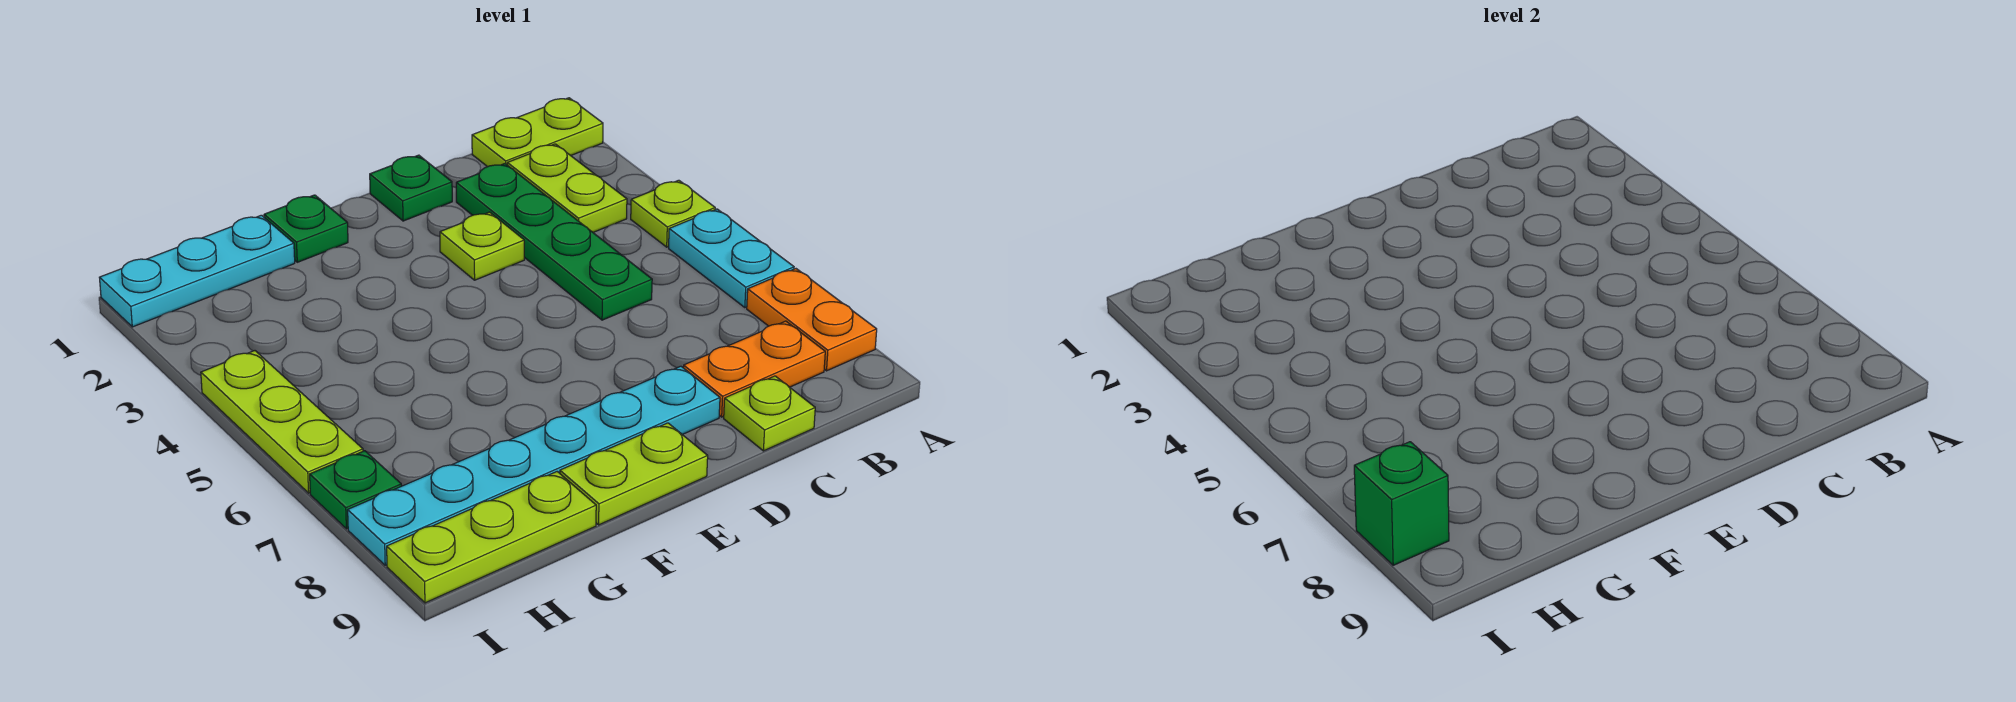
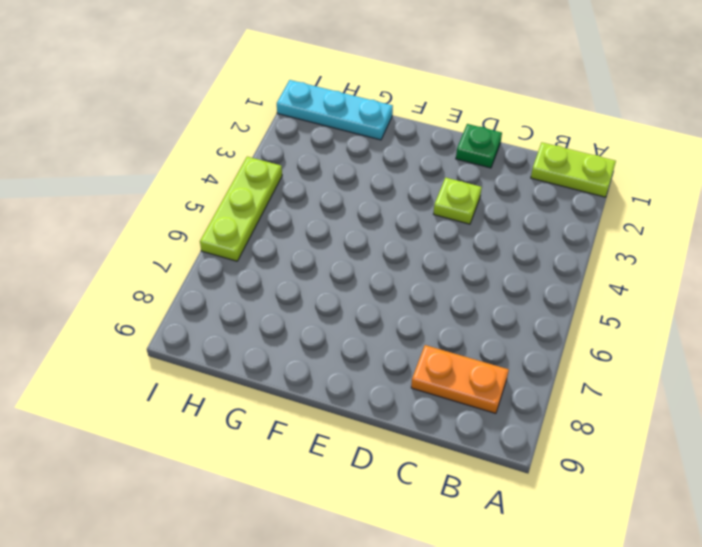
none -> lime 1x1 plate [631,180,715,247]
none -> cyan 1x2 plate [669,209,794,307]
none -> orange 1x2 plate [747,269,877,371]

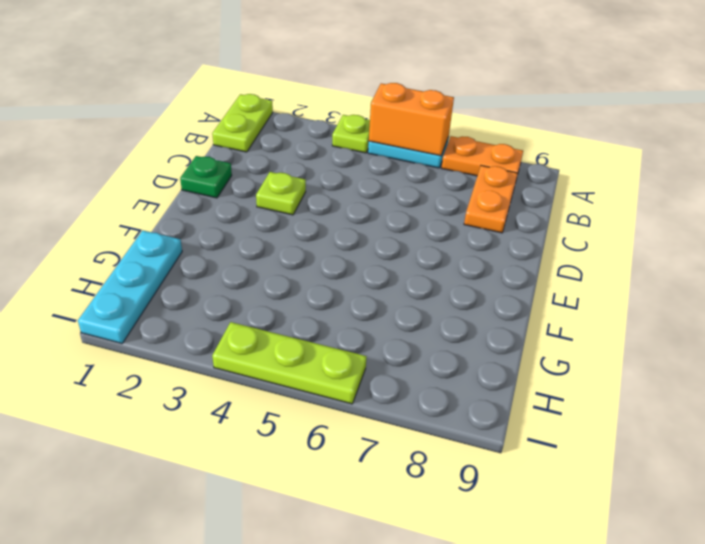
orange 1x2 brick [369,83,454,156] -> none
none -> lime 1x2 plate [507,144,627,232]
none -> green 1x4 plate [456,164,652,320]
none -> lime 1x1 plate [724,376,815,451]

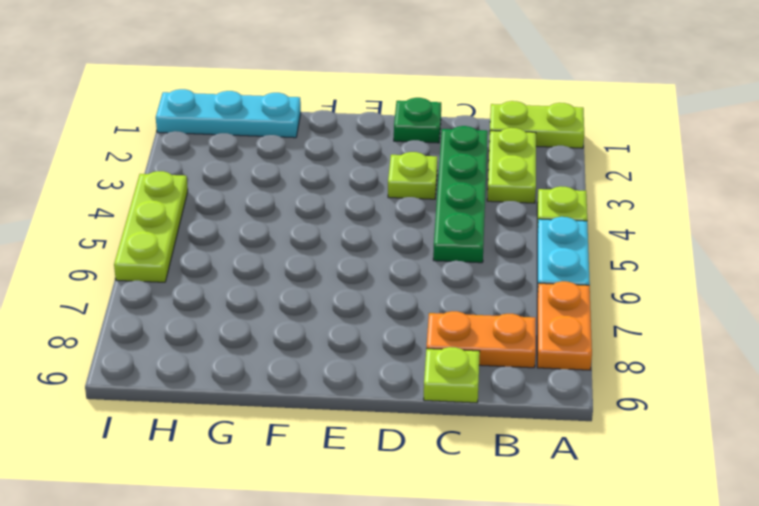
none -> cyan 1x6 plate [348,366,720,565]
none -> lime 1x2 plate [560,423,708,525]
none -> green 1x1 plate [264,195,348,262]

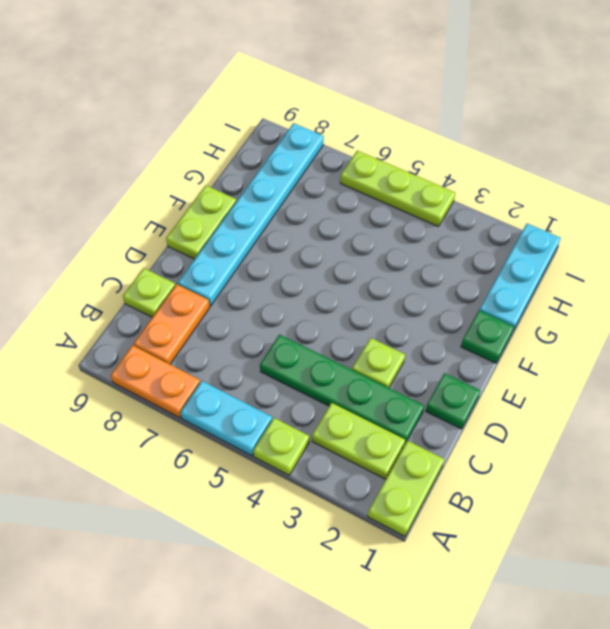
none -> lime 1x3 plate [387,472,596,603]
none -> green 1x1 plate [310,451,401,529]
none -> green 1x1 brick [1354,442,1449,565]

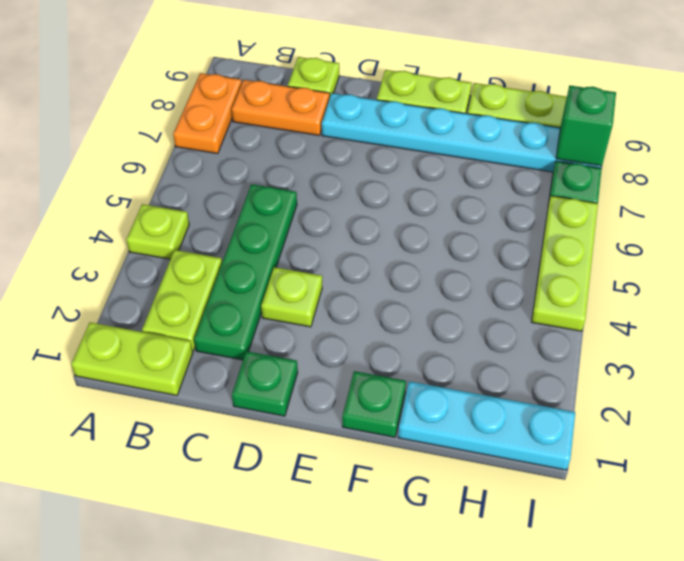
none -> cyan 1x2 plate [669,209,794,307]

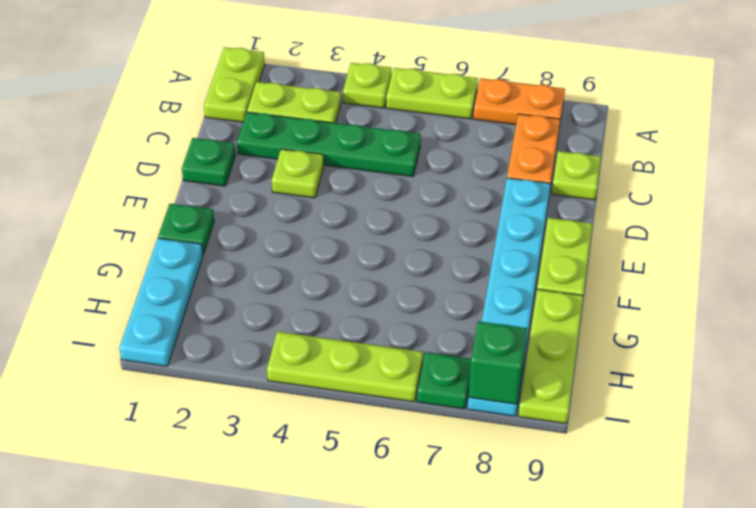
lime 1x2 plate [386,68,478,119] -> cyan 1x2 plate [669,209,794,307]

